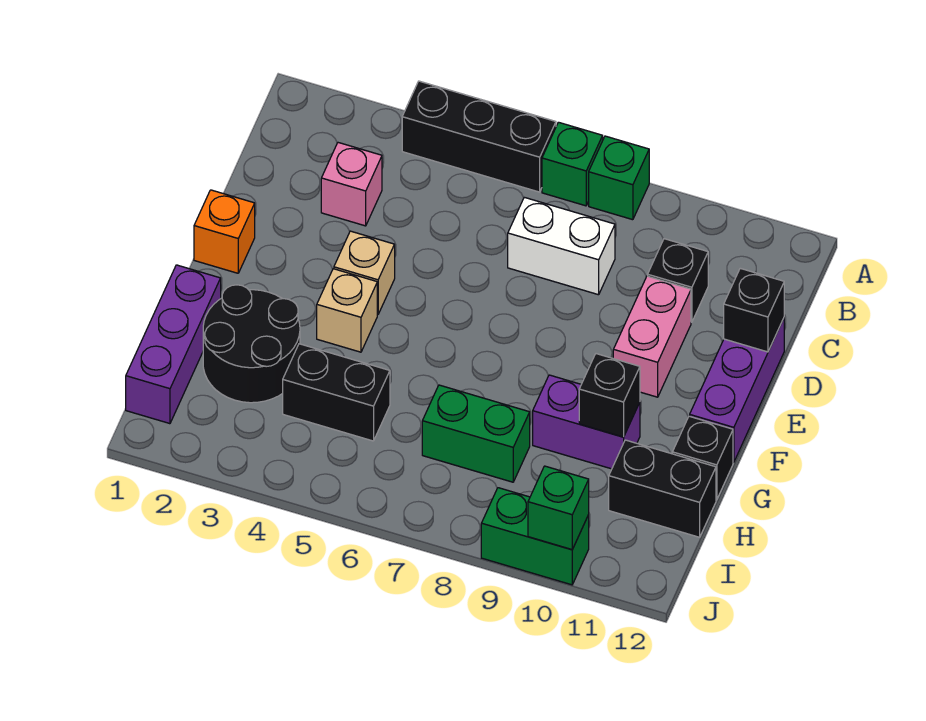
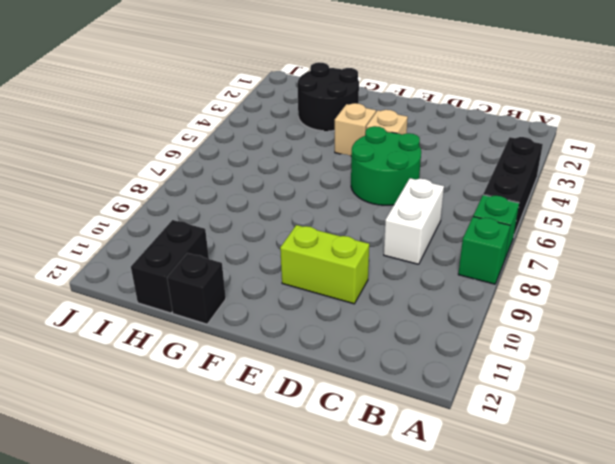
green 2x2 round brick [351,126,421,205] -> none
lime 1x2 brick [280,225,369,304] -> pink 1x2 brick [613,276,691,397]
none -> pink 1x1 brick [321,143,382,226]
none -> black 1x1 brick [648,239,708,322]
none -> purple 1x3 brick [690,318,784,462]

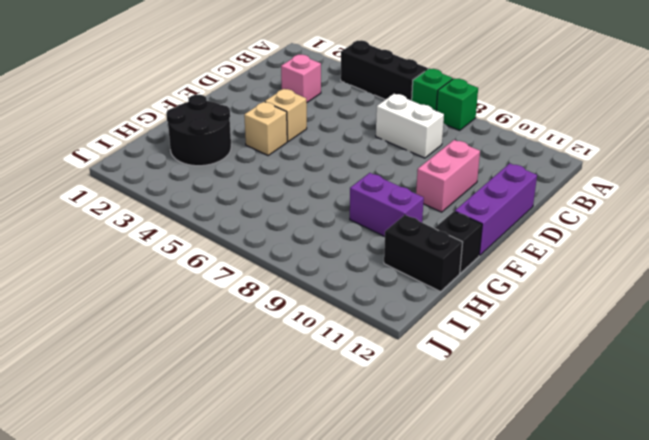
none -> black 1x1 brick [648,239,708,322]
none -> orange 1x1 brick [194,190,255,273]
none -> purple 1x3 brick [126,265,221,424]

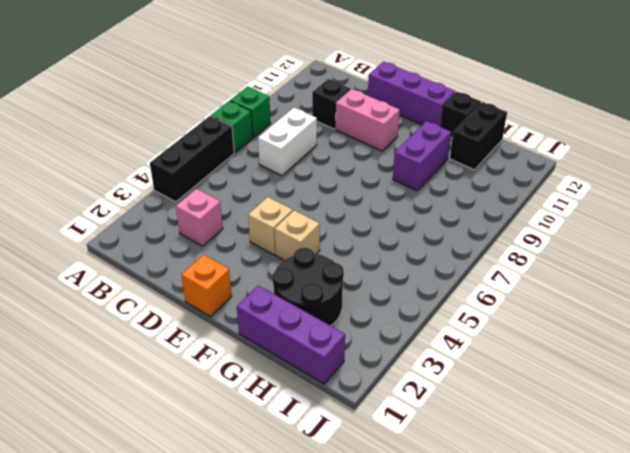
none -> black 1x2 brick [283,344,390,441]
none -> green 1x2 brick [422,385,530,482]
none -> green 1x2 brick [481,488,589,585]

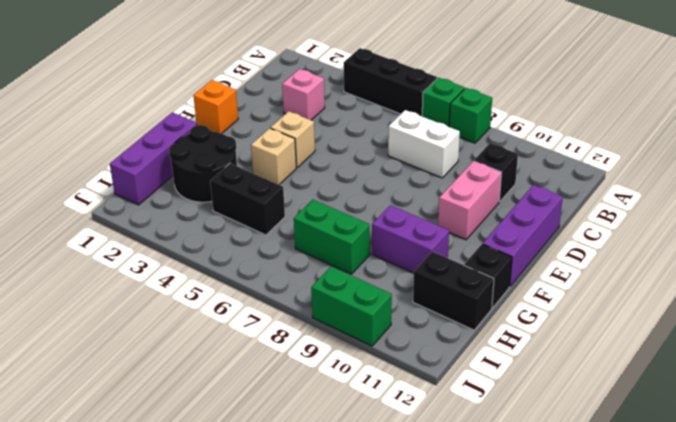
none -> black 1x1 brick [724,268,784,352]
none -> black 1x1 brick [579,354,640,437]
none -> green 1x1 brick [528,466,589,550]

